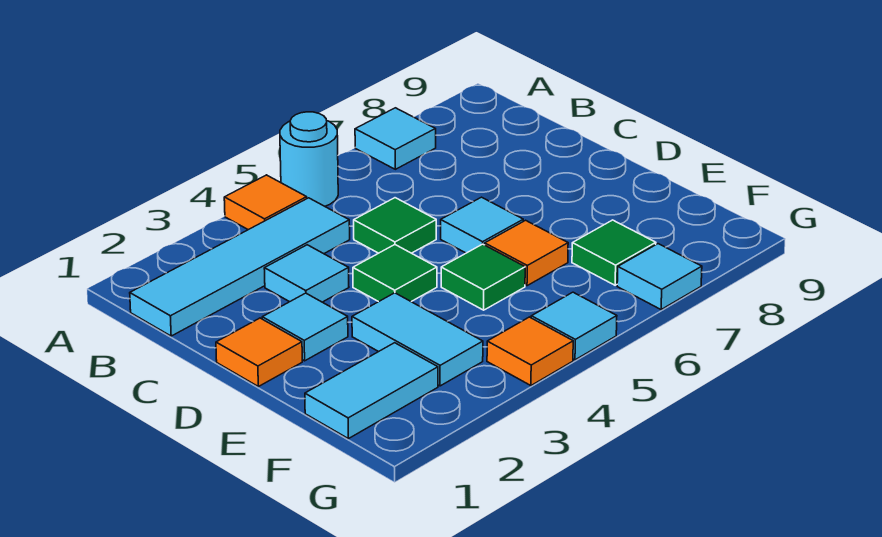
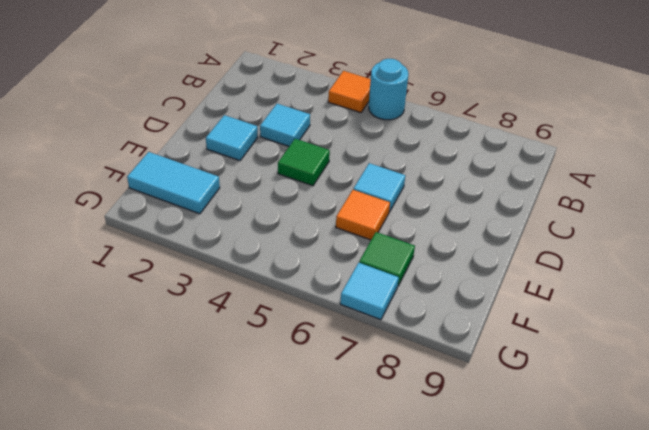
none -> cyan 1x1 tile [355,108,436,169]
none -> cyan 1x4 tile [130,198,350,336]
none -> green 1x1 tile [354,198,436,253]

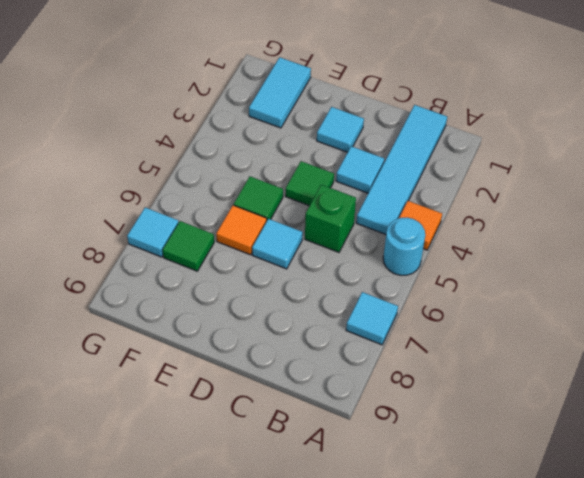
green 1x1 brick [305,185,356,252] -> green 1x1 tile [354,198,436,253]
none -> orange 1x1 tile [216,318,302,387]
none -> cyan 1x2 tile [352,293,483,386]
none -> orange 1x1 tile [487,317,573,386]

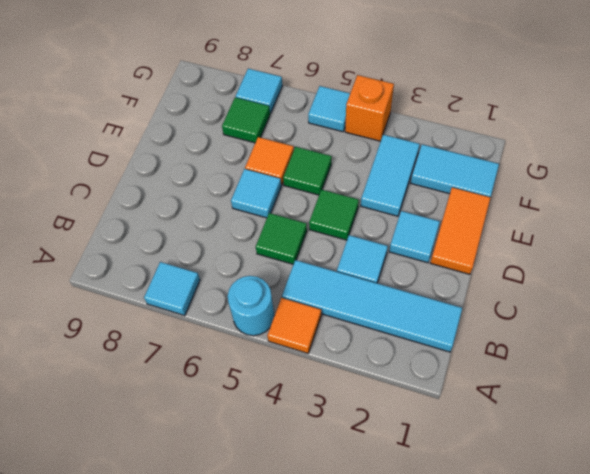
orange 1x2 tile [431,187,491,274] -> orange 1x1 tile [216,318,302,387]
orange 1x1 brick [345,75,394,141] -> orange 1x1 tile [487,317,573,386]

